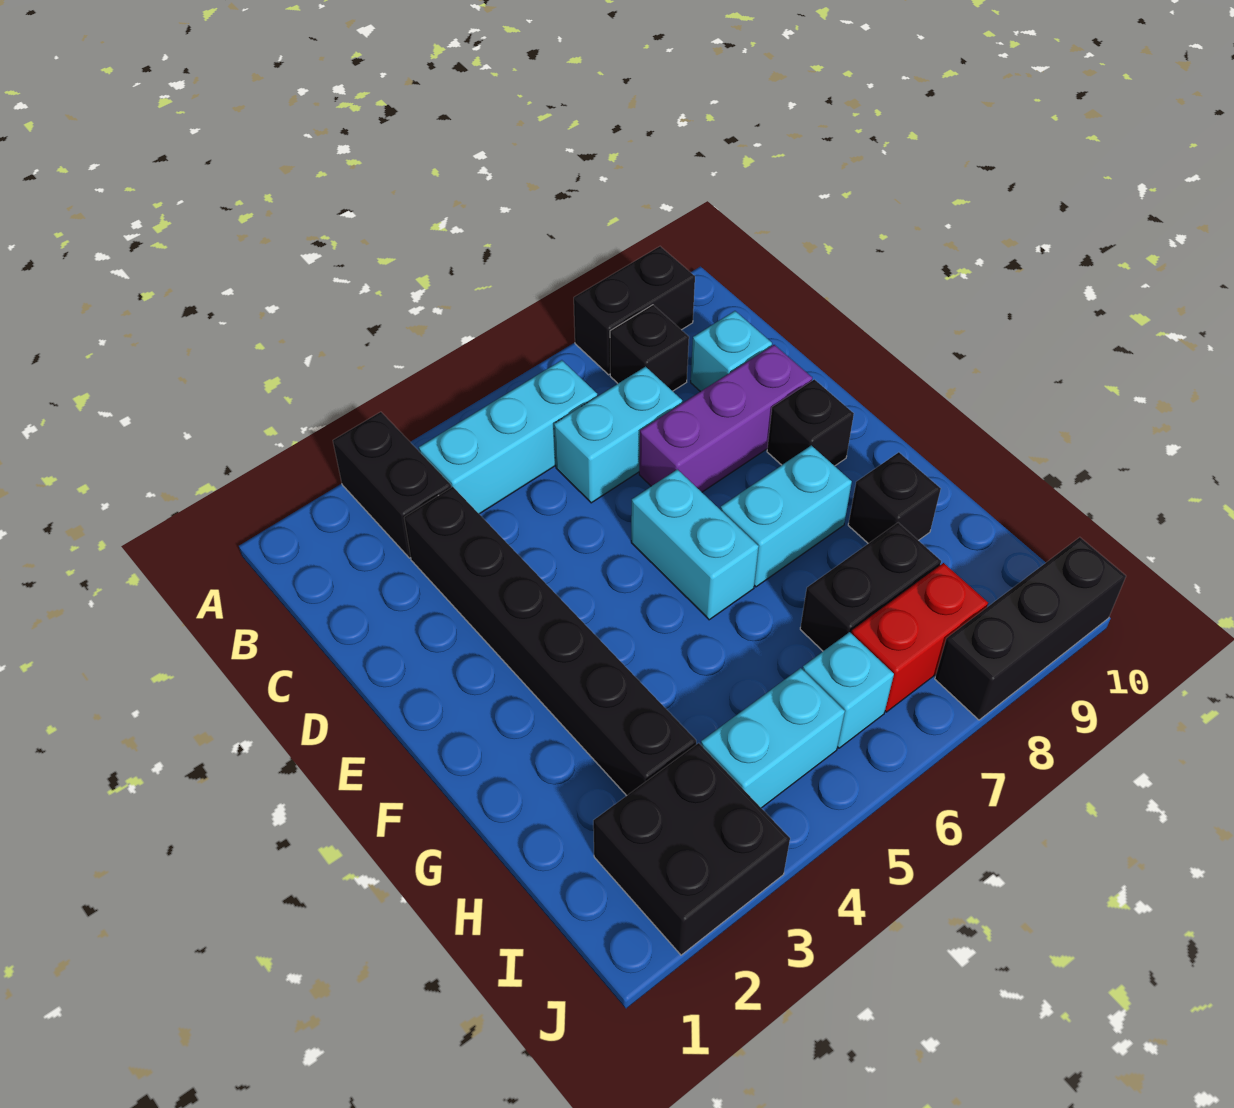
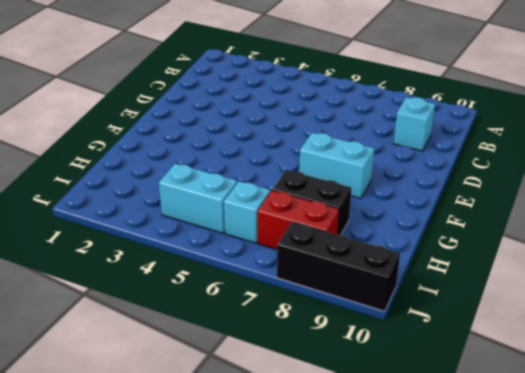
none -> black 1x2 brick [333,412,451,558]
none -> black 1x2 brick [574,246,695,375]
none -> cyan 1x3 brick [419,360,597,514]

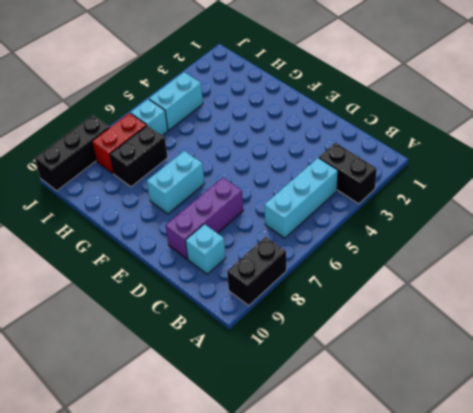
none -> black 1x1 brick [610,305,689,391]
none -> black 1x6 brick [404,487,696,796]
none -> cyan 1x2 brick [554,367,682,503]

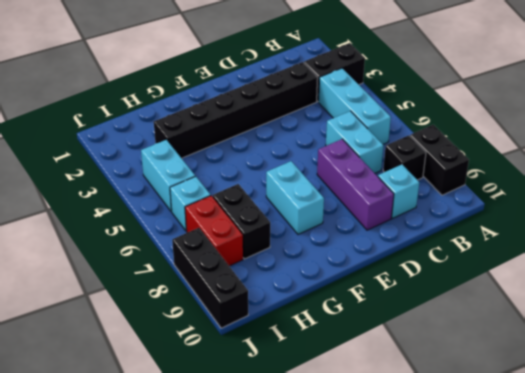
none -> cyan 1x2 brick [631,469,759,620]
none -> black 1x1 brick [767,379,854,466]
none -> black 1x1 brick [848,452,941,543]

